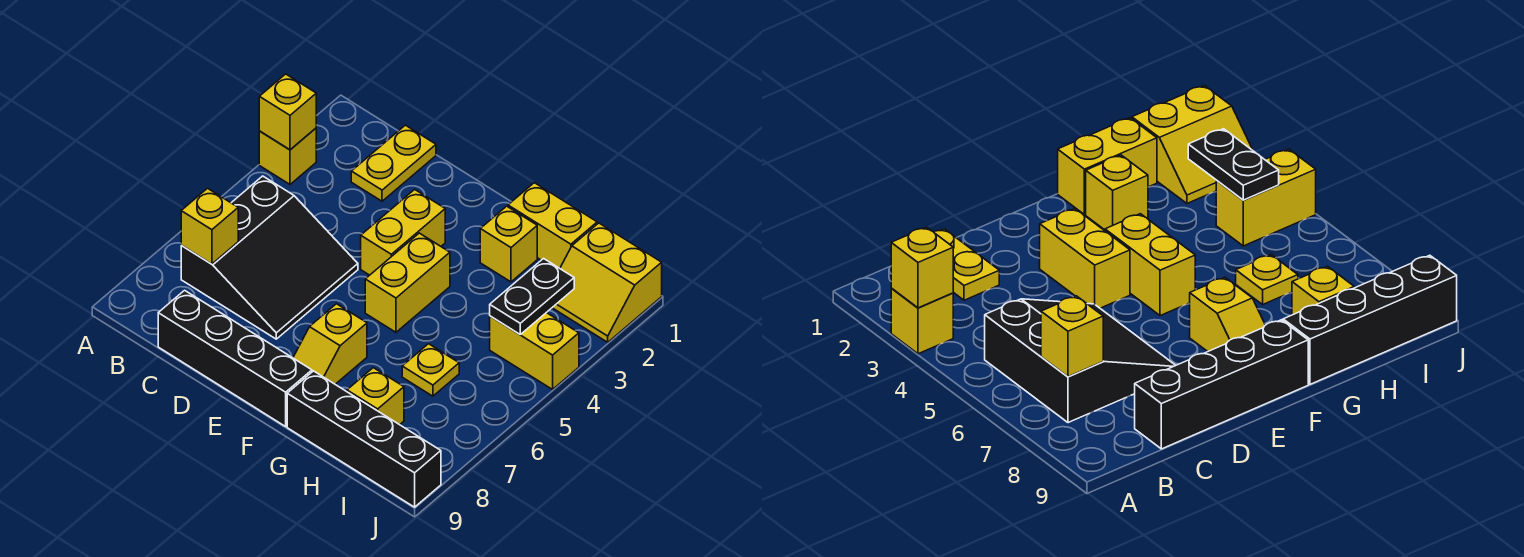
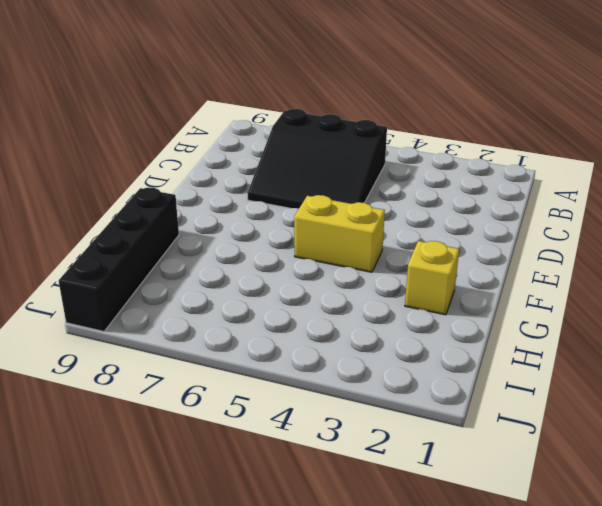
none -> yellow 1x1 brick [259,128,316,184]
none -> yellow 1x2 plate [351,125,436,201]
none -> black 1x4 brick [158,290,312,426]

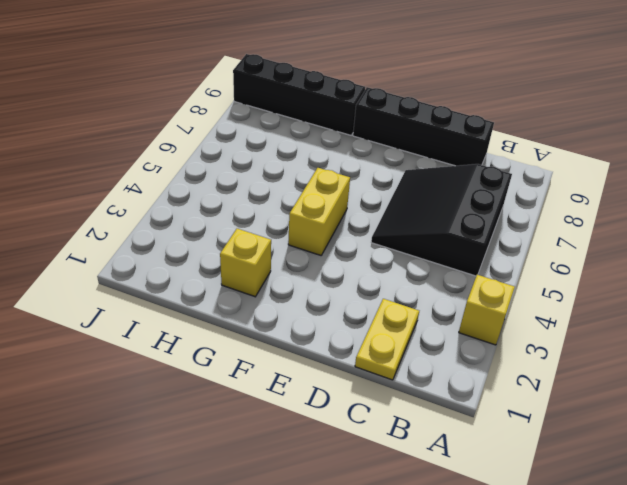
none -> yellow 1x2 brick [361,189,445,275]
none -> yellow 1x2 slope [293,304,367,384]
none -> yellow 1x2 brick [508,183,597,268]

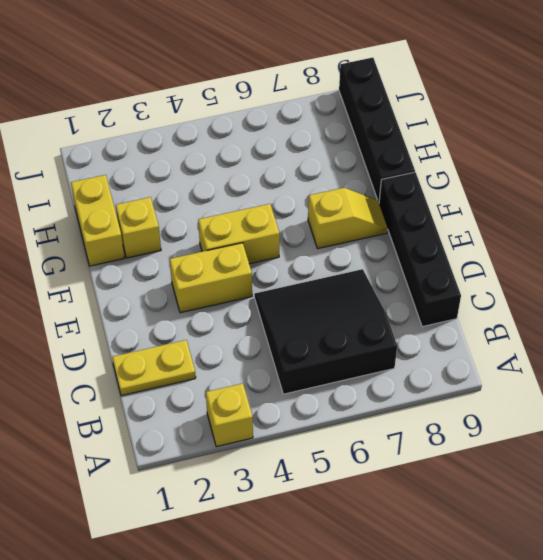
none -> yellow 1x1 plate [402,344,459,396]
none -> yellow 1x1 brick [347,368,404,425]
none -> yellow 2x2 slope [552,223,662,342]

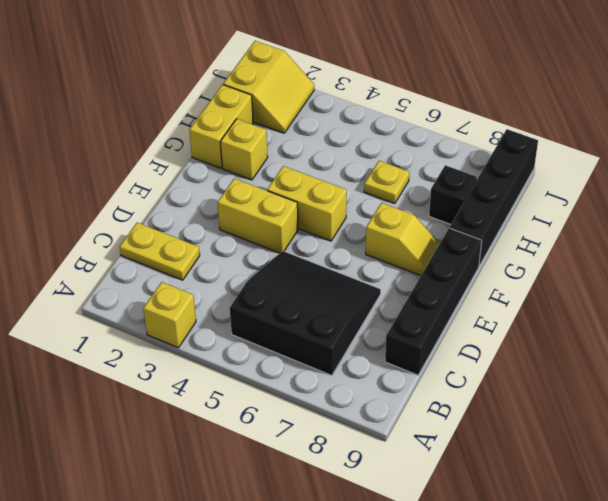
black 1x1 brick [429,165,477,225] -> yellow 1x1 brick [347,368,404,425]
none -> yellow 1x2 brick [490,313,579,389]
none -> yellow 1x1 brick [259,74,316,150]
none -> yellow 1x1 brick [181,188,238,264]

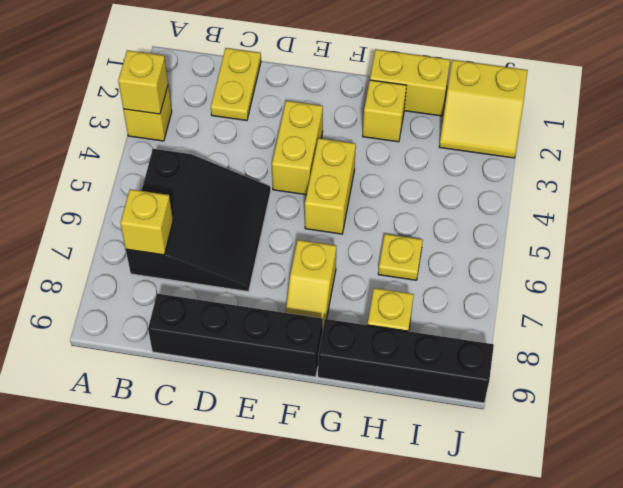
none -> yellow 1x2 brick [490,313,579,389]
none -> black 1x2 plate [490,259,574,334]

